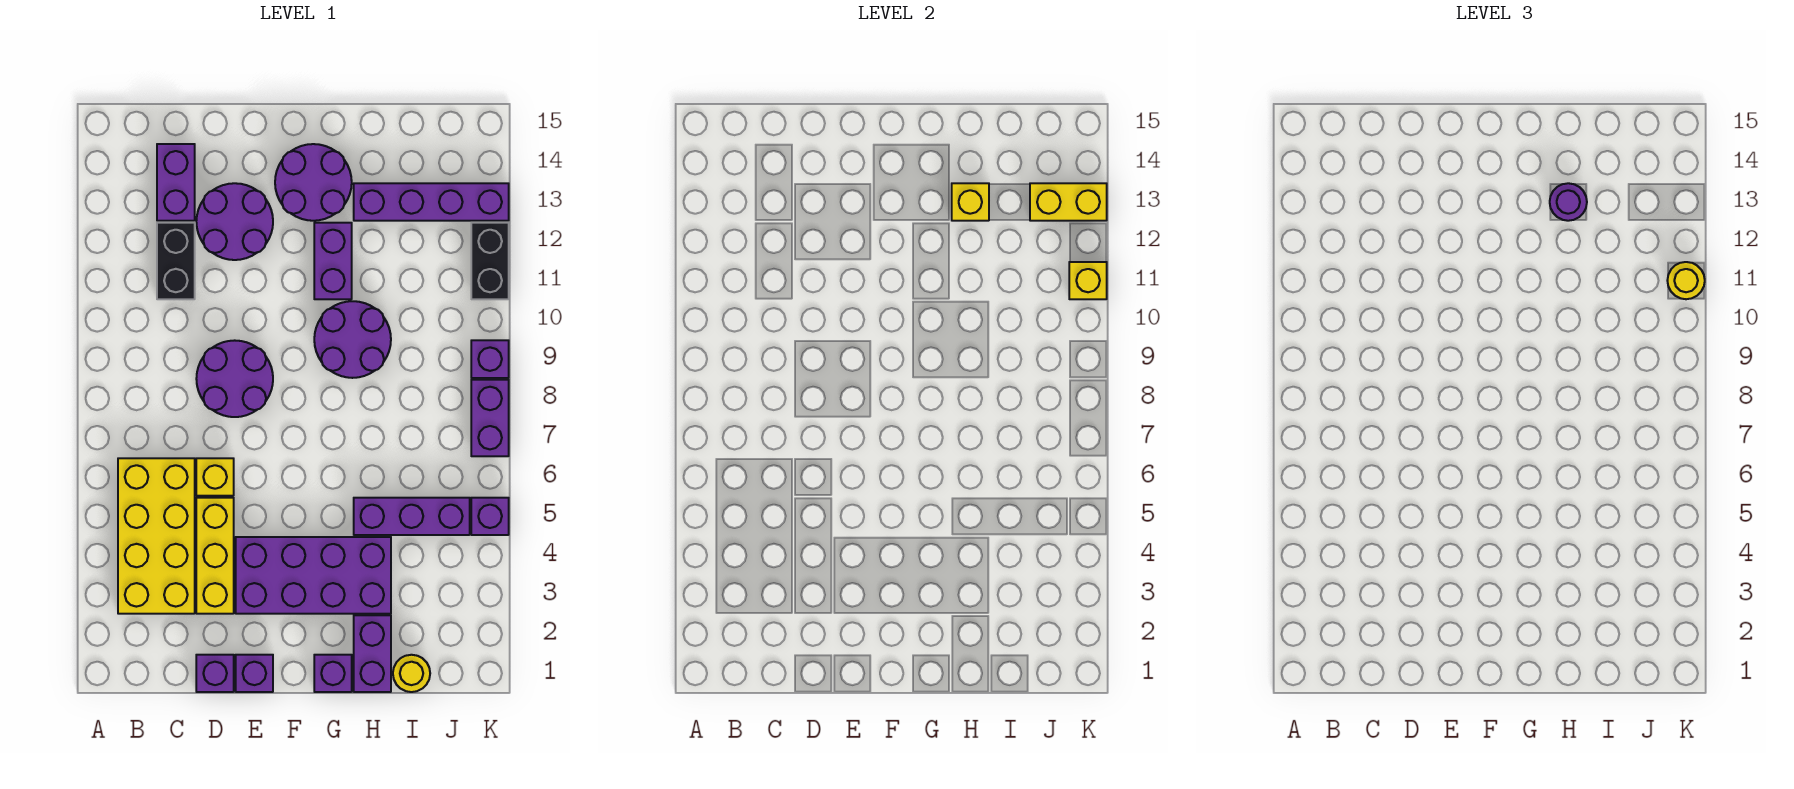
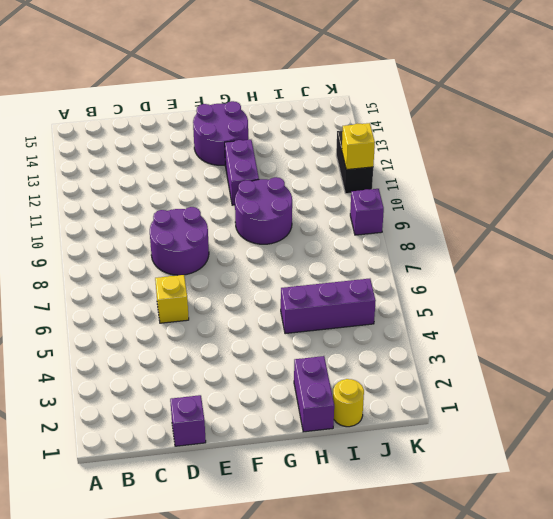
none -> yellow 2x4 brick [118,458,195,614]
none -> black 1x2 brick [157,223,195,299]
none -> purple 1x2 brick [157,144,195,221]

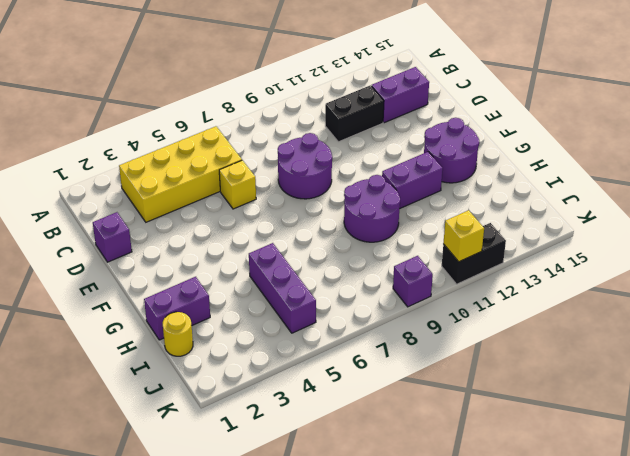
none -> yellow 1x3 brick [196,498,234,614]
none -> purple 2x2 round brick [196,183,273,260]
none -> purple 1x1 brick [236,655,273,692]

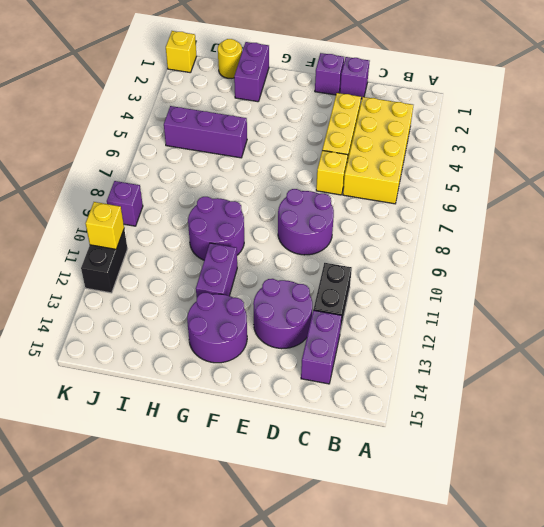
yellow 1x1 brick [166,31,196,73] -> yellow 1x1 brick moved to [952,183,989,221]
none -> purple 2x4 brick [236,537,391,614]
none -> purple 1x1 brick [314,655,352,692]
none -> purple 1x4 brick [354,183,509,221]

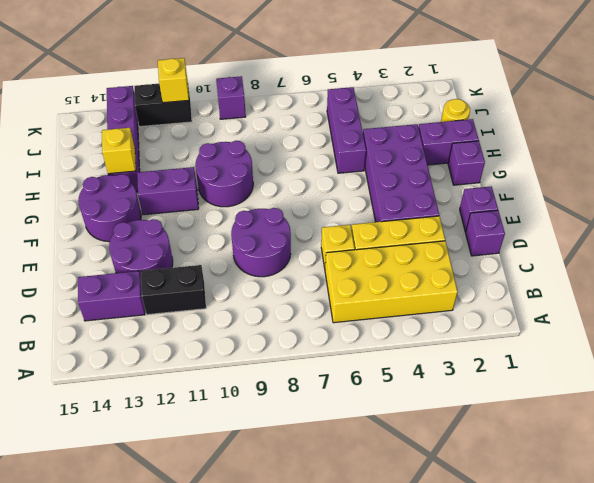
none -> purple 1x1 brick [471,498,509,535]
none -> purple 1x2 brick [471,380,509,456]
none -> yellow 1x2 brick [1030,183,1107,221]

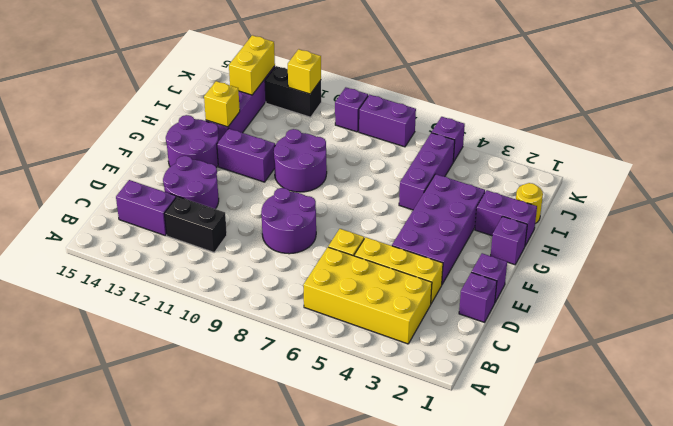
none -> purple 1x1 round brick [1550,183,1587,221]
none -> yellow 1x1 round brick [1667,262,1705,299]

